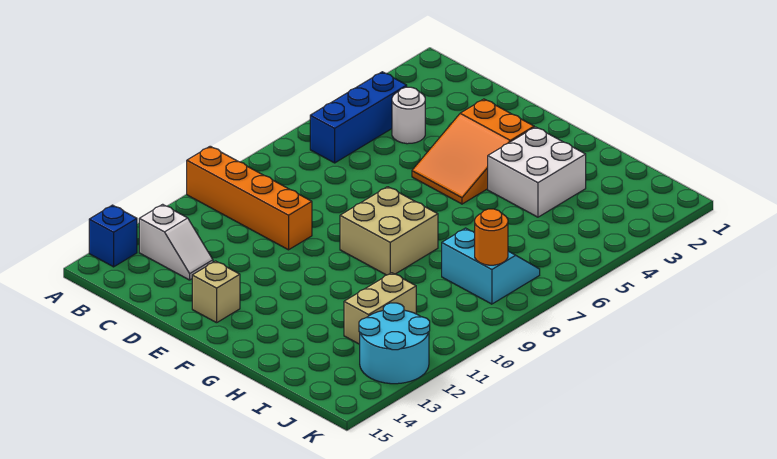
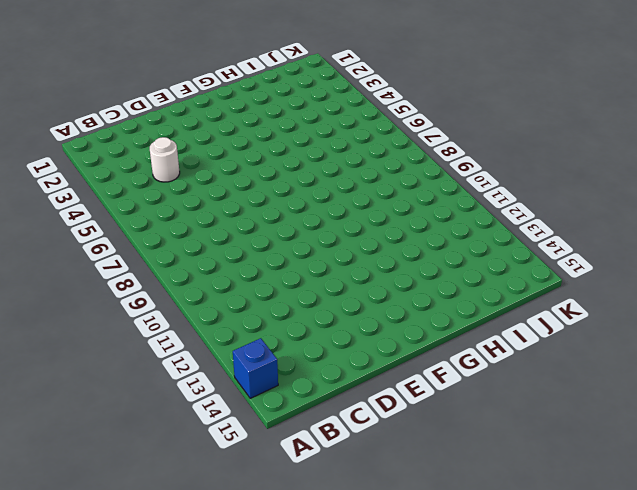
none -> orange 1x4 brick [187,146,312,250]
none -> blue 1x3 brick [310,72,407,163]
none -> white 1x2 slope [139,204,213,280]

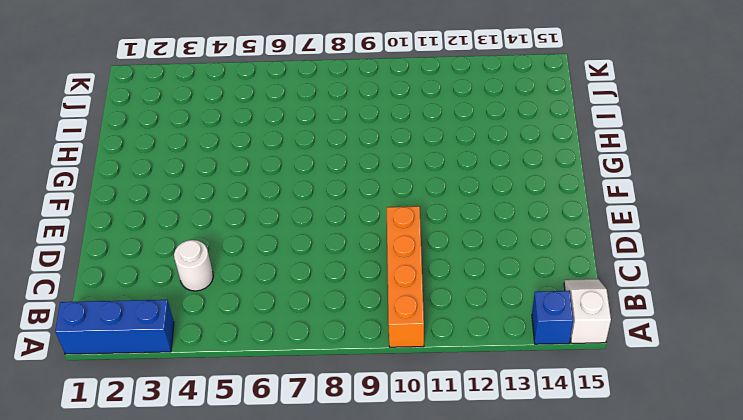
blue 1x3 brick [55,300,174,354] -> blue 1x3 brick moved to [310,72,407,163]
white 1x2 slope [564,279,611,343] -> white 1x2 slope moved to [139,204,213,280]
none -> orange 2x3 slope [412,99,534,204]
none -> tan 1x1 brick [192,261,240,323]
none -> tan 2x2 brick [340,187,438,275]

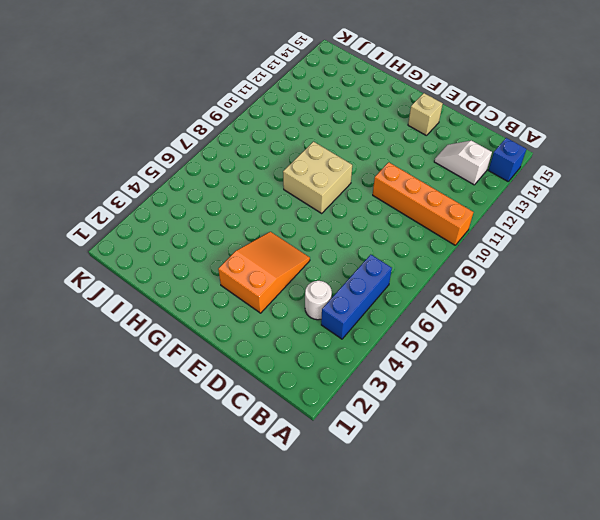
none -> white 2x2 brick [488,127,586,217]
none -> cyan 2x2 slope [442,228,540,304]
none -> tan 1x2 brick [344,273,416,344]

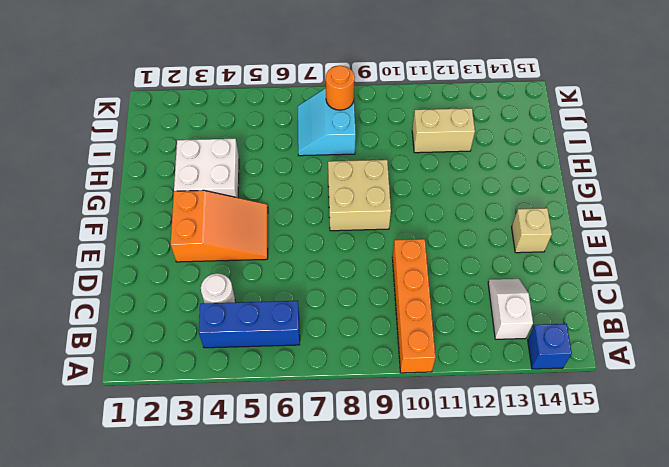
none -> cyan 2x2 round brick [359,303,430,384]

